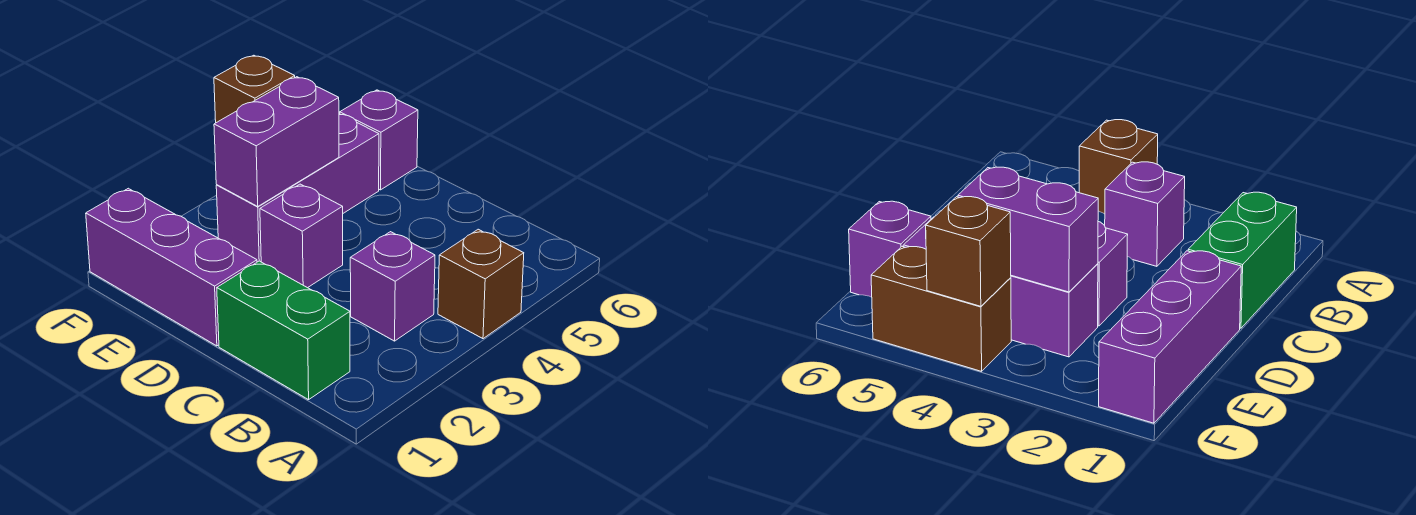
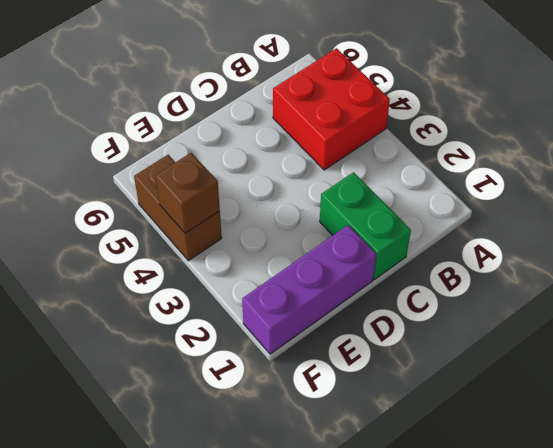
red 2x2 brick [273,48,390,170] -> brown 1x1 brick [438,229,524,339]
green 1x2 brick [320,172,411,279] -> green 1x2 brick turned to [217,261,350,400]
none -> purple 1x1 brick [350,232,435,341]
none -> purple 1x1 brick [260,184,343,288]

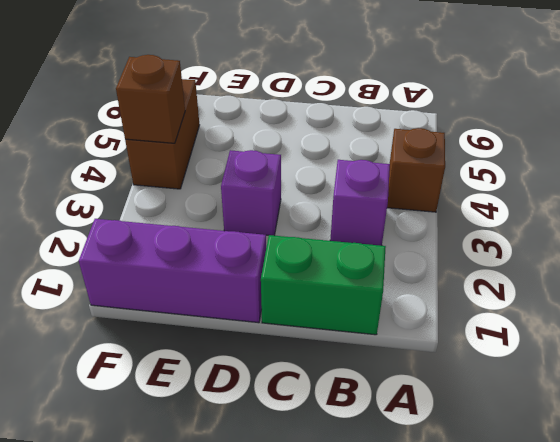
none -> purple 1x3 brick [216,114,379,262]
none -> purple 1x1 brick [340,90,418,190]

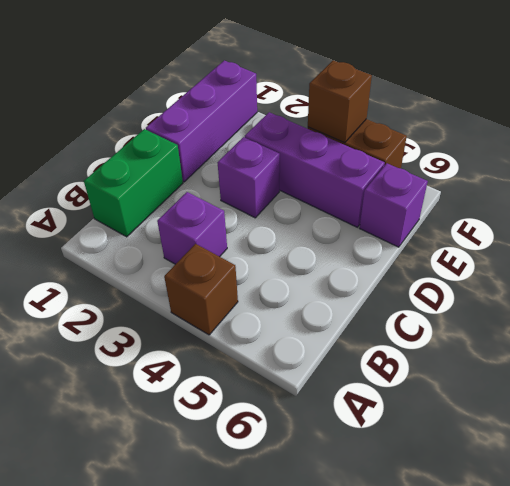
none -> purple 1x2 brick [214,77,339,206]

